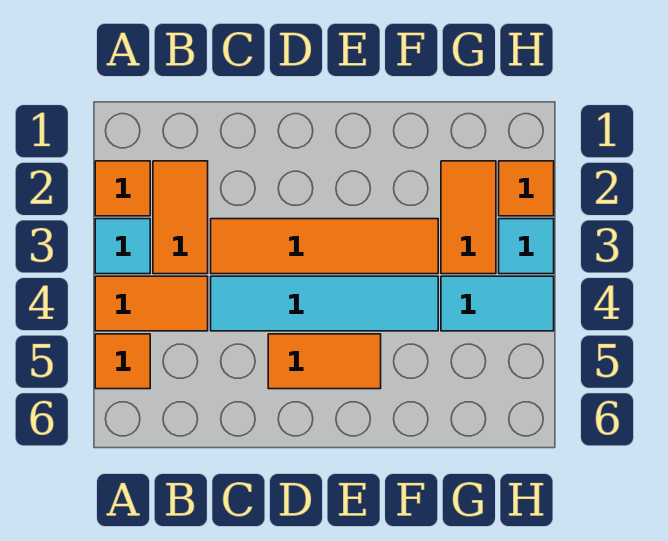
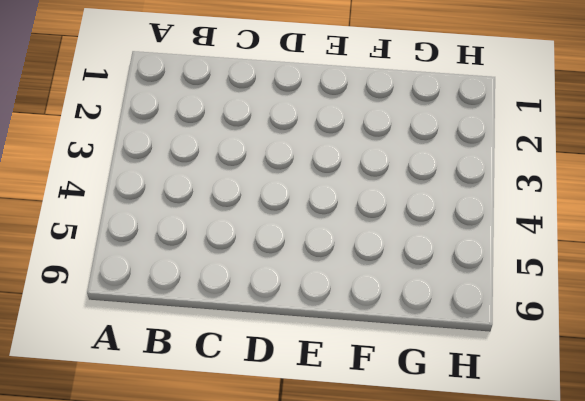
none -> orange 1x1 tile [95,161,150,216]
none -> cyan 1x1 tile [95,219,150,274]
none -> orange 1x2 tile [95,276,208,331]

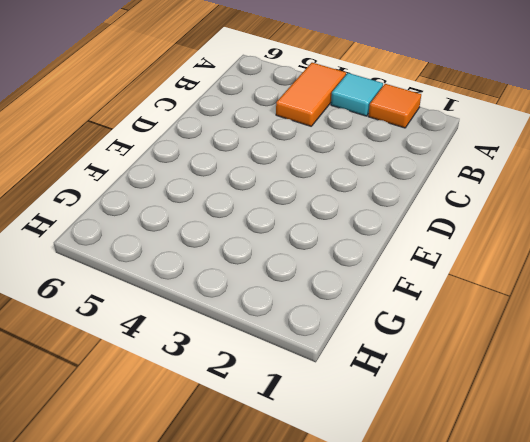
none -> orange 1x1 tile [95,334,150,389]
none -> orange 1x2 tile [153,161,208,274]
none -> orange 1x4 tile [211,219,438,274]

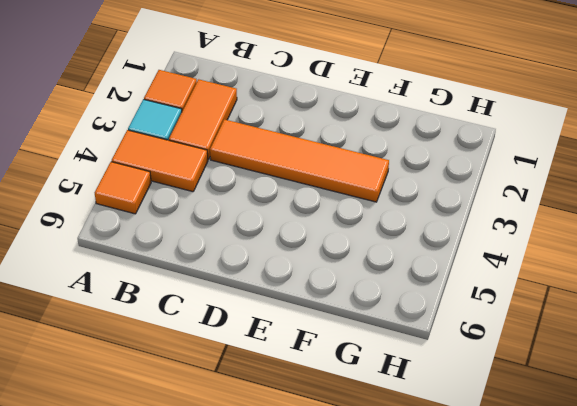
none -> cyan 1x4 tile [211,276,438,331]
none -> orange 1x2 tile [268,334,381,389]
none -> orange 1x2 tile [441,161,496,274]

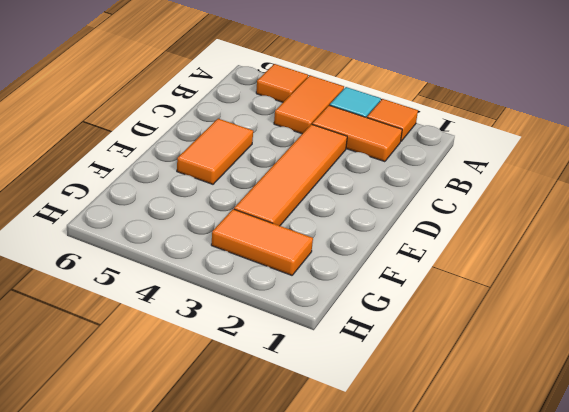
none -> cyan 1x4 tile [211,276,438,331]
none -> cyan 1x2 tile [441,276,554,331]
none -> orange 1x1 tile [499,161,554,216]

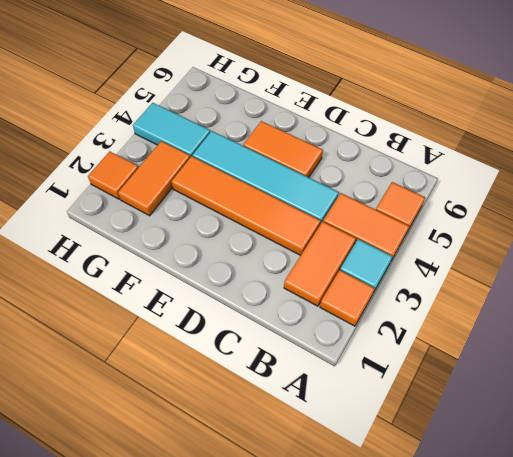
none -> cyan 1x1 tile [499,219,554,274]

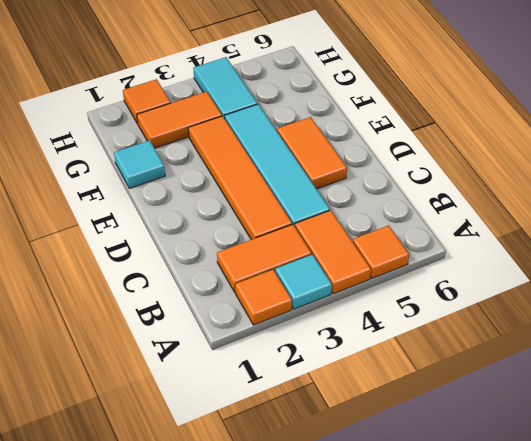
cyan 1x1 tile [114,140,165,188] -> cyan 1x1 tile moved to [499,219,554,274]

